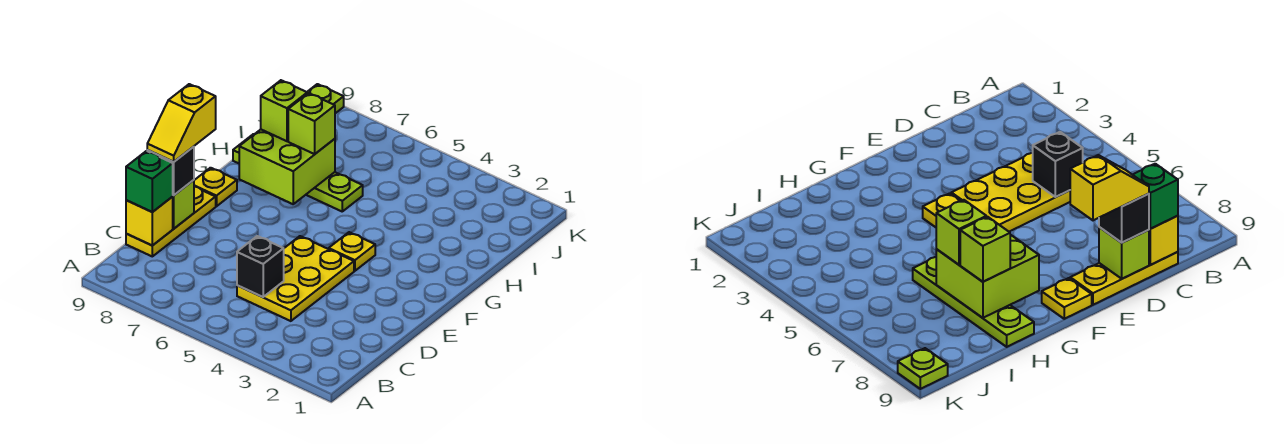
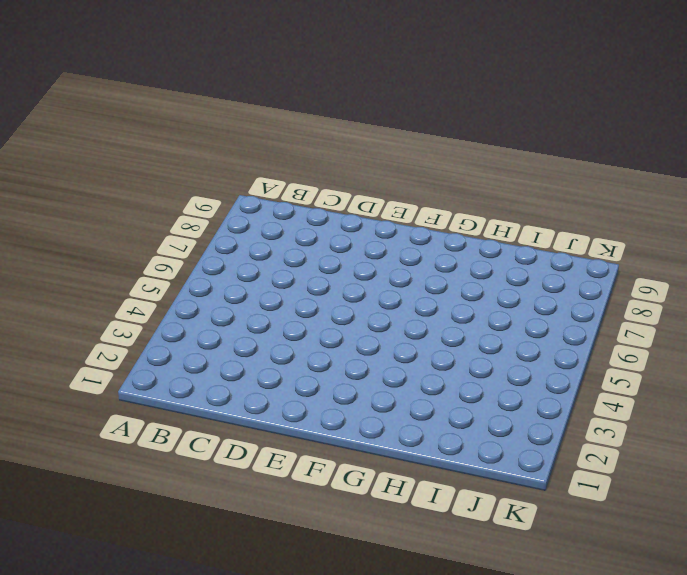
none -> yellow 2x3 plate [237,236,354,321]
none -> yellow 1x3 plate [126,186,216,256]
none -> yellow 1x1 plate [329,232,375,271]

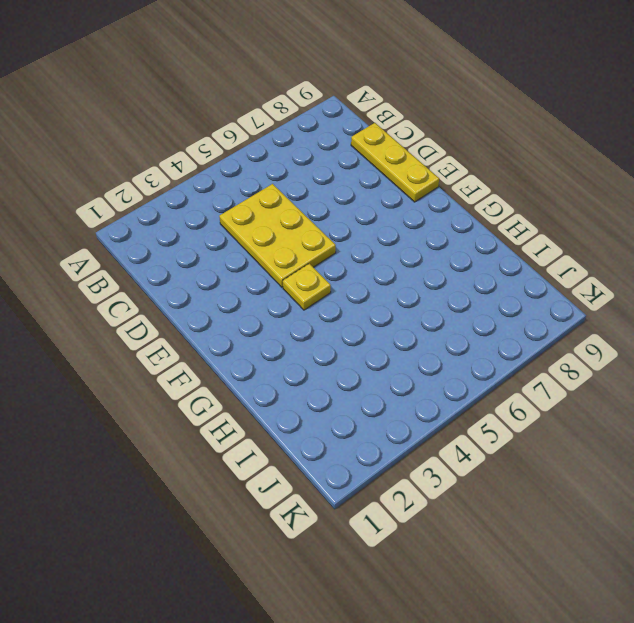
none -> yellow 1x1 plate [194,168,237,206]
none -> lime 1x4 plate [233,134,363,211]
none -> lime 1x1 plate [307,84,344,113]

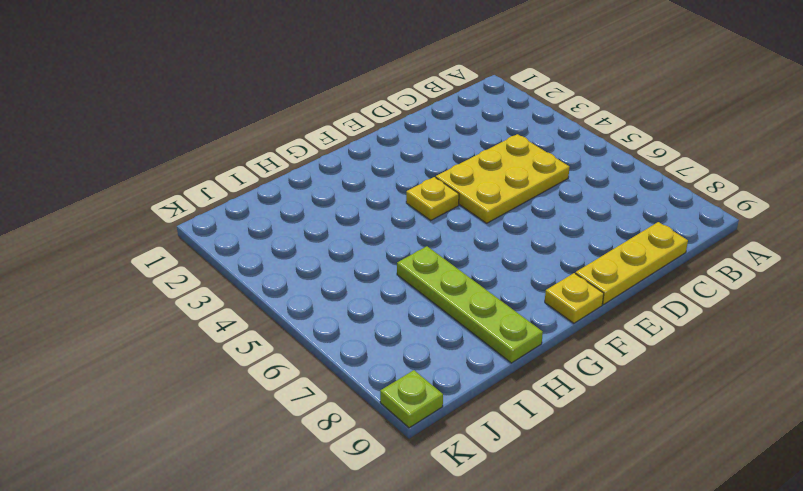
none -> black 1x1 brick [237,236,284,297]
none -> yellow 1x1 brick [126,197,173,246]
none -> lime 1x1 brick [172,180,194,229]

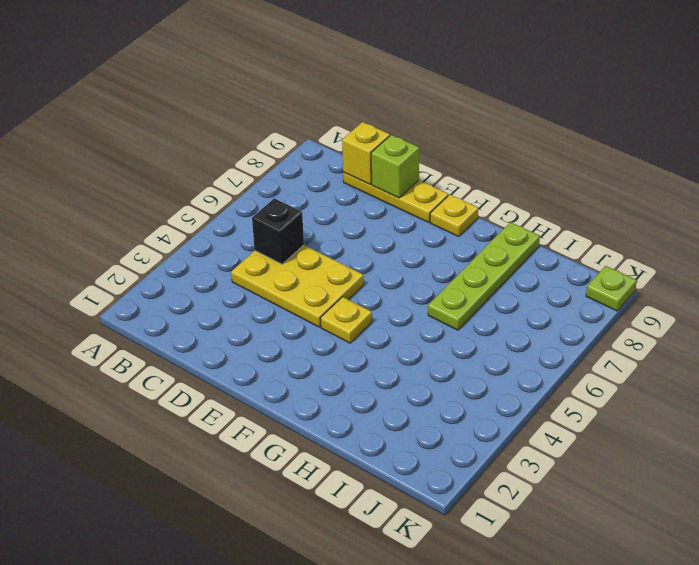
none -> lime 2x2 brick [239,130,335,204]
none -> green 1x1 brick [126,151,173,212]
none -> black 1x1 brick [147,147,194,195]

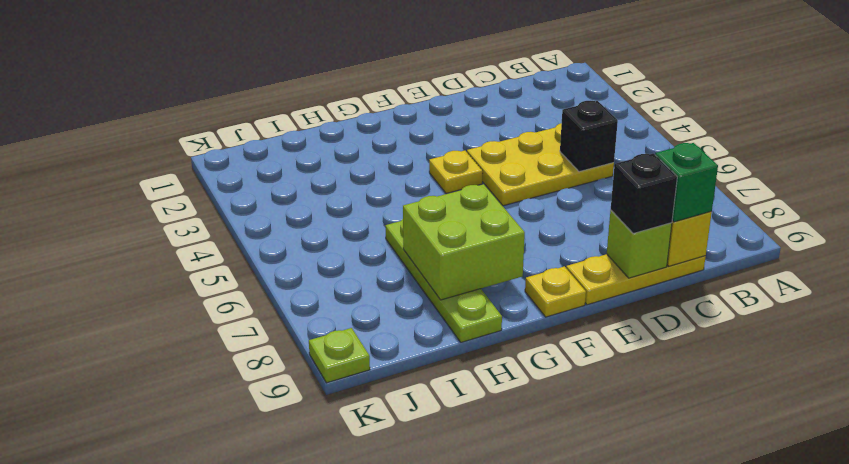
none -> lime 1x1 brick [288,93,335,154]
none -> lime 1x1 brick [261,80,307,141]
none -> yellow 1x2 slope [147,84,216,162]

